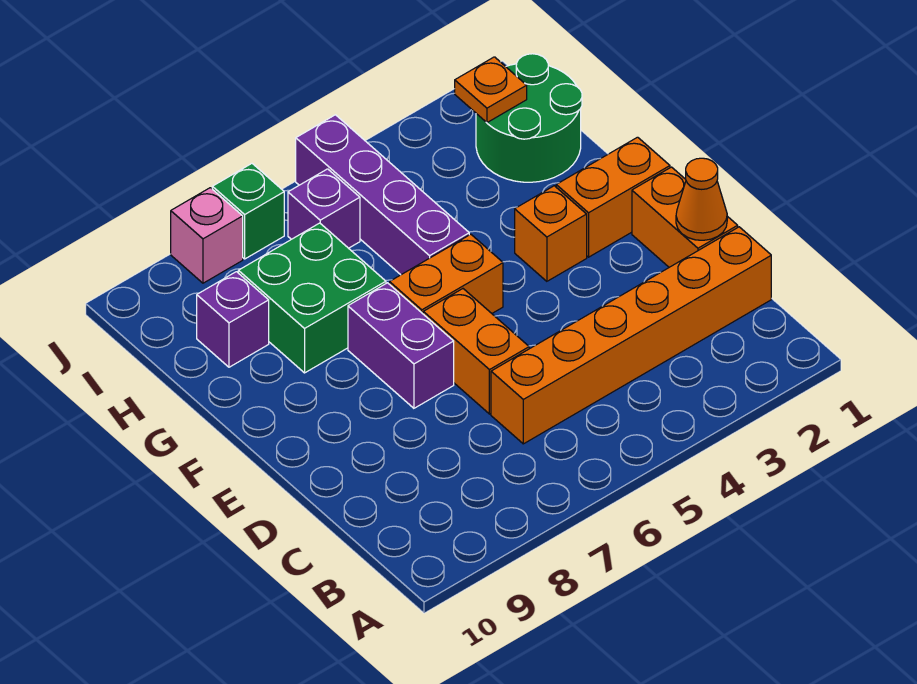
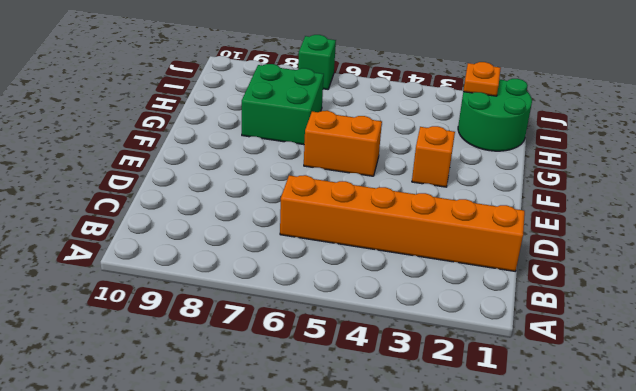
none -> orange 1x2 brick [632,167,738,267]
none -> orange 1x2 brick [423,289,529,414]
none -> purple 1x2 brick [348,283,454,408]

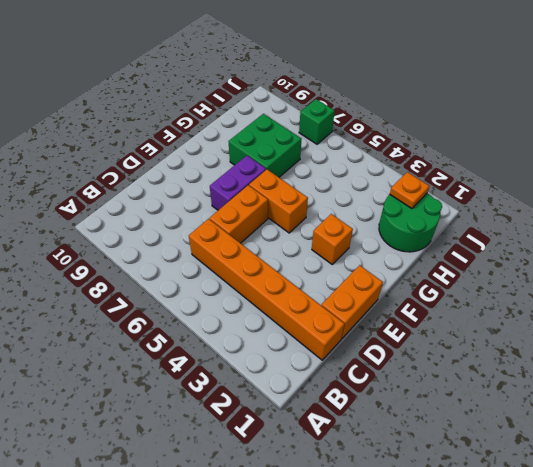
none -> orange 1x2 brick [556,137,670,257]
none -> purple 1x4 brick [296,115,469,275]
none -> purple 1x1 brick [197,272,269,367]

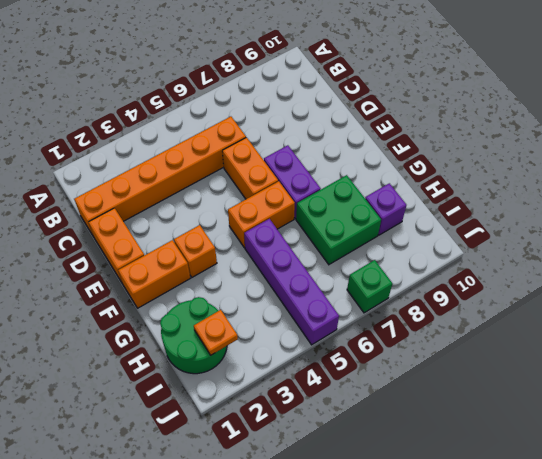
none -> purple 1x1 brick [288,169,360,248]
none -> pink 1x1 brick [171,188,243,283]
none -> orange 1x1 cone [676,158,727,240]

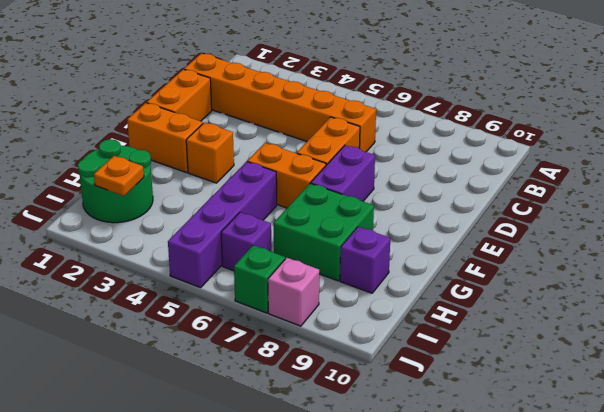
none -> orange 1x1 cone [676,158,727,240]

